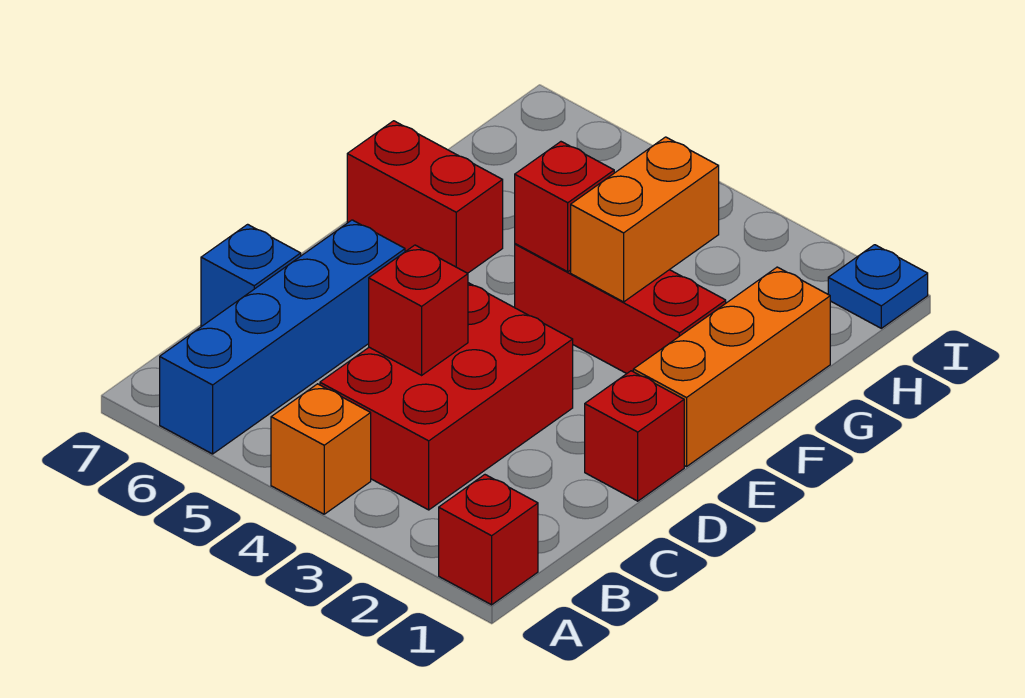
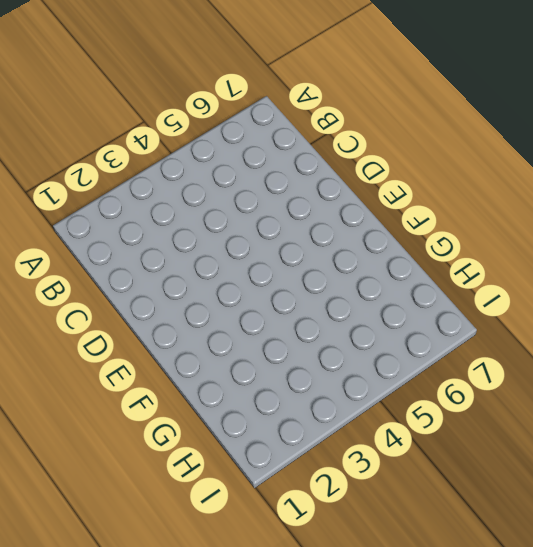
none -> red 1x1 brick [439,475,538,605]
none -> orange 1x1 brick [271,384,371,514]
none -> blue 1x4 brick [160,220,405,454]

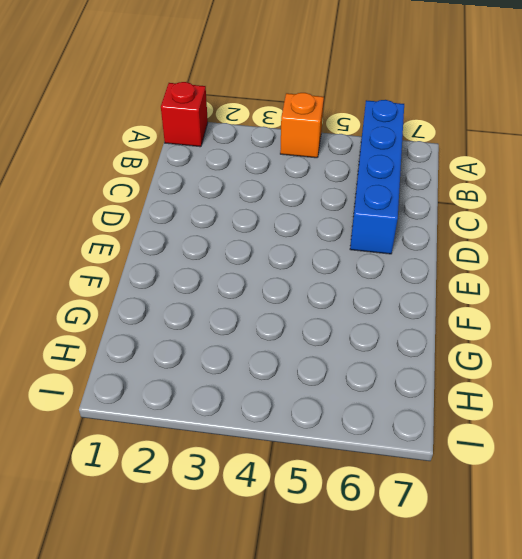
none -> red 2x3 brick [320,283,573,510]
none -> blue 1x1 brick [201,224,301,326]
none -> red 1x1 brick [585,371,684,501]

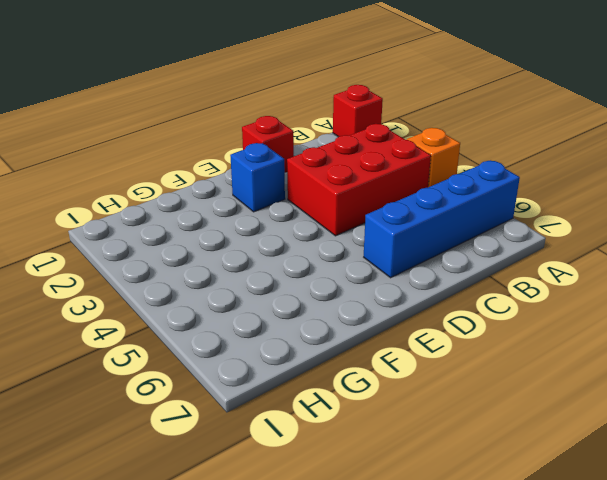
blue 1x1 brick [230,143,285,212] -> blue 1x1 brick moved to [201,224,301,326]
none -> orange 1x3 brick [633,267,830,467]
none -> red 1x3 brick [515,244,726,374]
none -> red 1x2 brick [347,121,503,273]

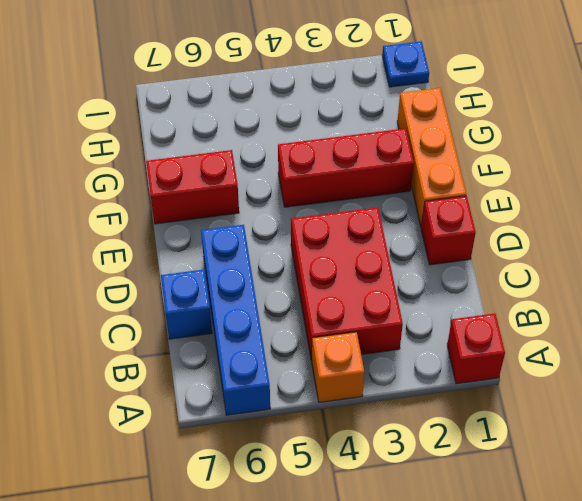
none -> red 1x1 brick [369,245,468,375]
none -> orange 1x2 brick [571,137,719,302]
none -> red 1x1 brick [515,142,614,272]

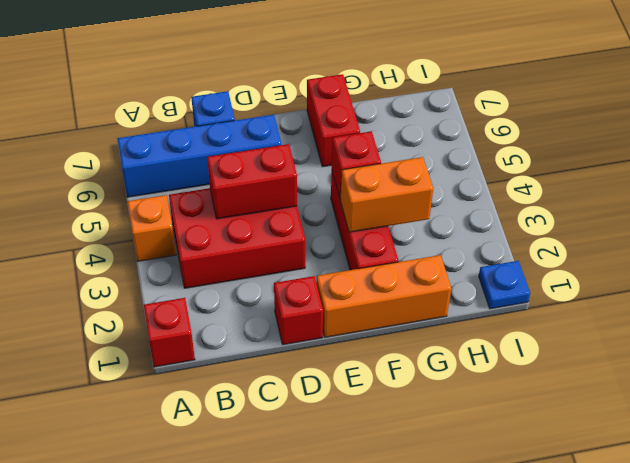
red 1x2 brick [207,144,297,219] -> red 1x1 brick [369,245,468,375]

